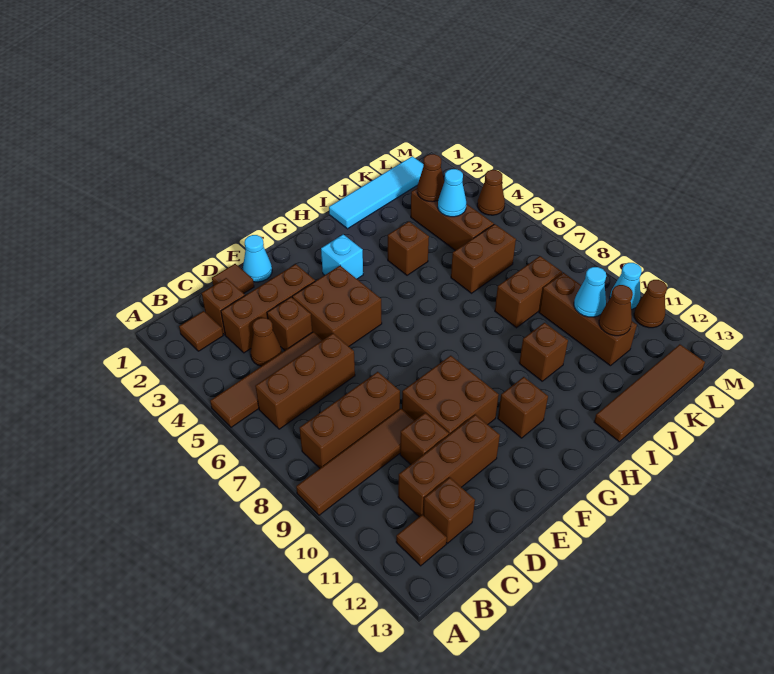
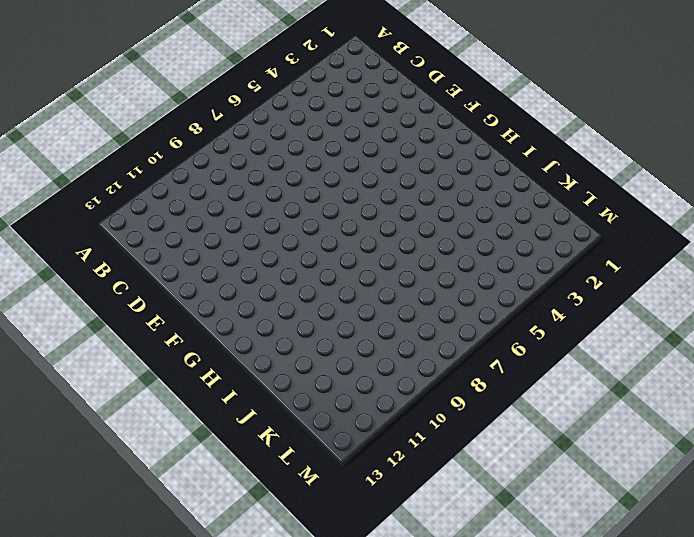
none -> brown 1x4 tile [210,332,322,427]
none -> brown 1x4 tile [296,409,415,515]
none -> brown 1x1 tile [179,311,223,351]
none -> brown 1x3 brick [255,333,355,429]

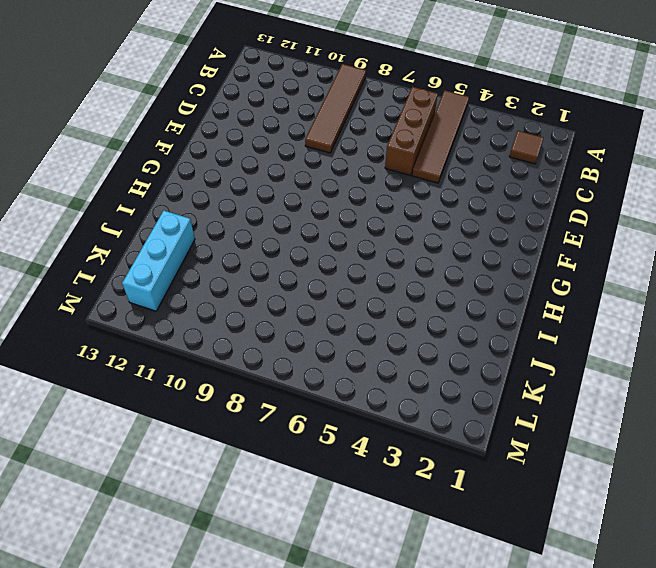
cyan 1x3 brick [122,211,195,311] -> none
none -> brown 1x3 brick [300,372,400,468]
none -> brown 1x1 tile [396,515,447,566]
none -> brown 1x1 brick [202,278,245,335]
none -> brown 1x3 brick [221,264,315,353]

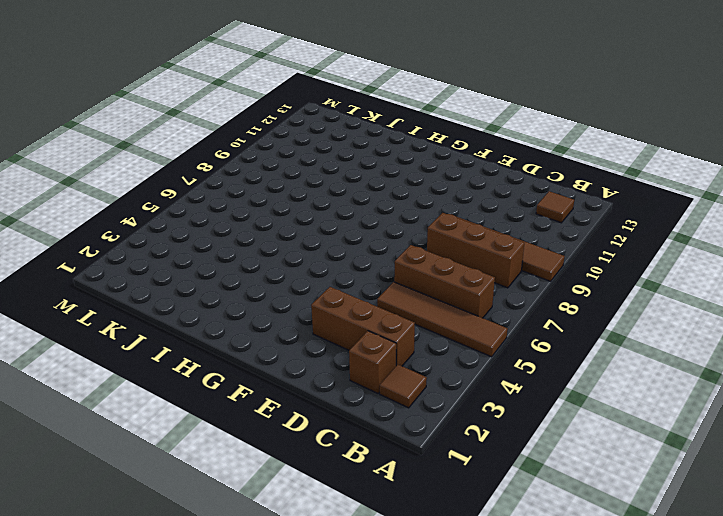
none -> brown 1x1 cone [250,318,282,366]
none -> brown 1x3 brick [398,415,500,517]
none -> brown 1x1 brick [423,477,475,543]
none -> brown 1x1 tile [212,264,254,293]

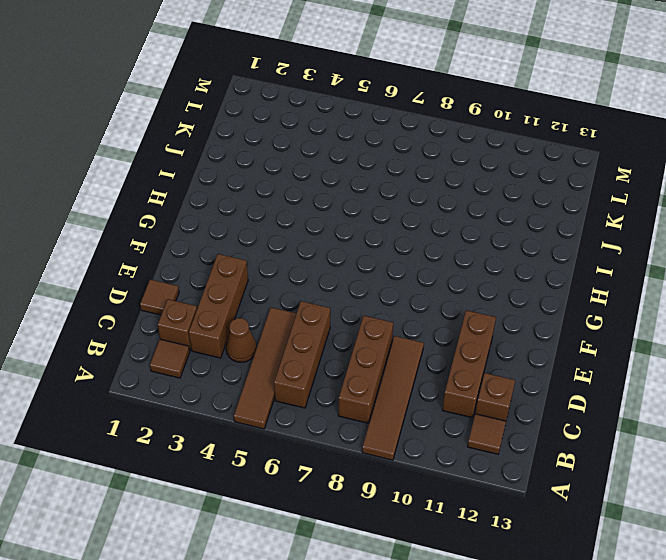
none -> brown 1x1 brick [267,297,312,350]
none -> brown 1x1 brick [400,413,449,464]
none -> cyan 1x1 cone [243,235,272,282]
none -> brown 2x2 brick [292,266,382,346]

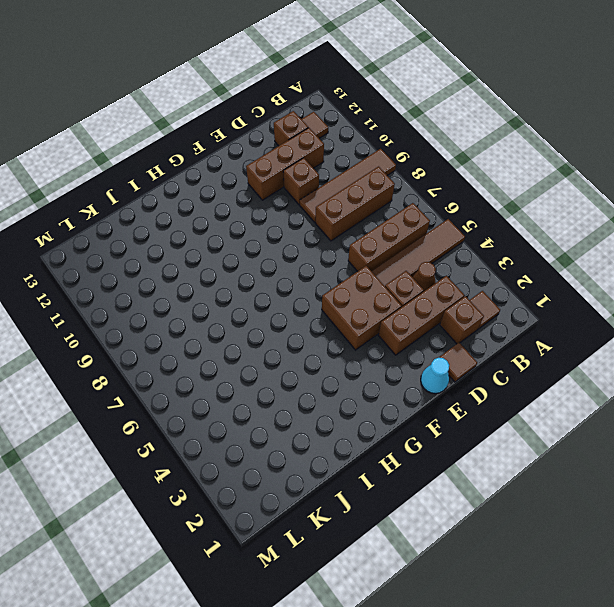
none -> brown 2x2 brick [402,356,499,435]
none -> cyan 1x1 brick [321,234,363,279]
none -> brown 1x1 brick [498,377,548,438]
none -> cyan 1x4 tile [329,156,424,229]

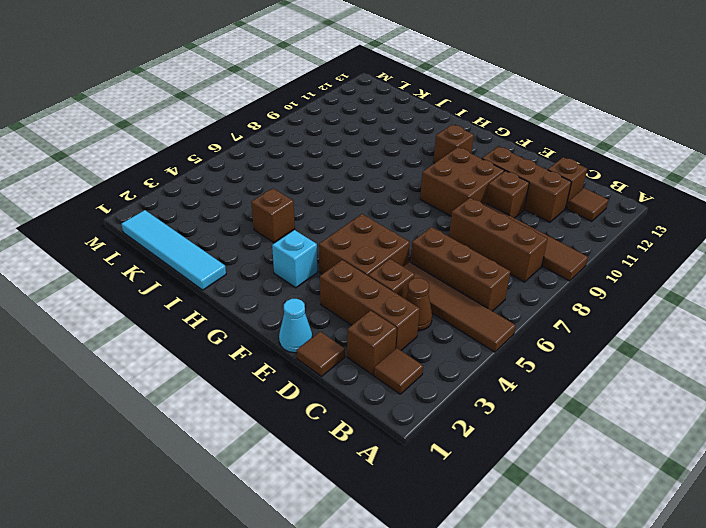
none -> brown 1x1 brick [519,323,568,381]
none -> brown 1x4 tile [594,344,705,442]
none -> brown 1x2 brick [451,224,516,293]
none -> brown 1x2 brick [495,256,562,328]

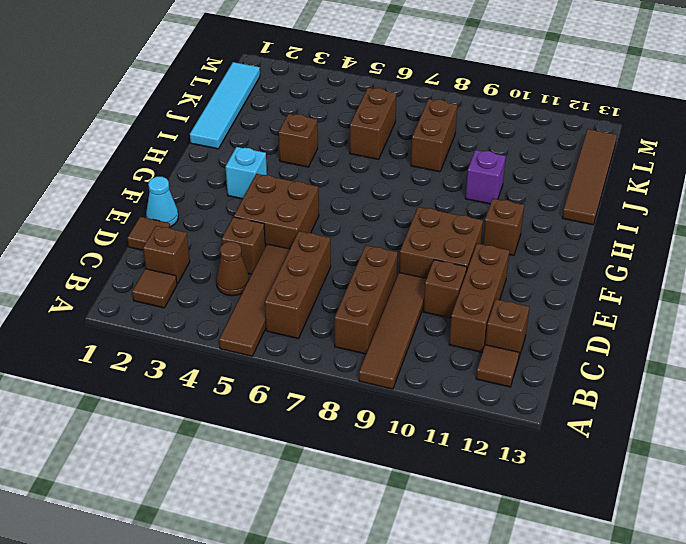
purple 1x1 brick [465,150,506,204] -> brown 1x1 brick [519,323,568,381]
none -> brown 1x3 brick [221,264,315,353]
none -> brown 1x3 brick [411,188,494,250]
none -> brown 1x3 brick [539,273,637,366]
none -> brown 1x1 cone [477,170,505,215]

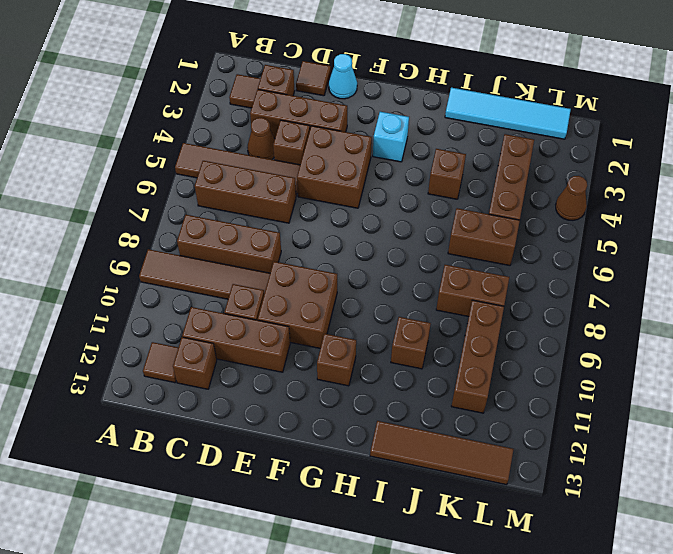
none -> cyan 1x1 cone [610,263,642,310]
none -> brown 1x1 cone [634,280,667,328]
none -> brown 1x1 cone [417,154,444,202]
none -> cyan 1x1 cone [438,169,466,217]

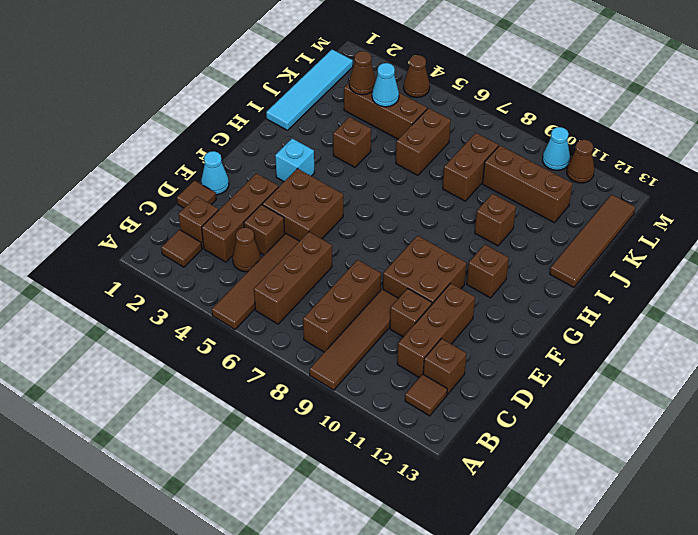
none -> cyan 1x1 cone [574,267,606,317]
none -> brown 1x1 cone [599,285,633,336]

